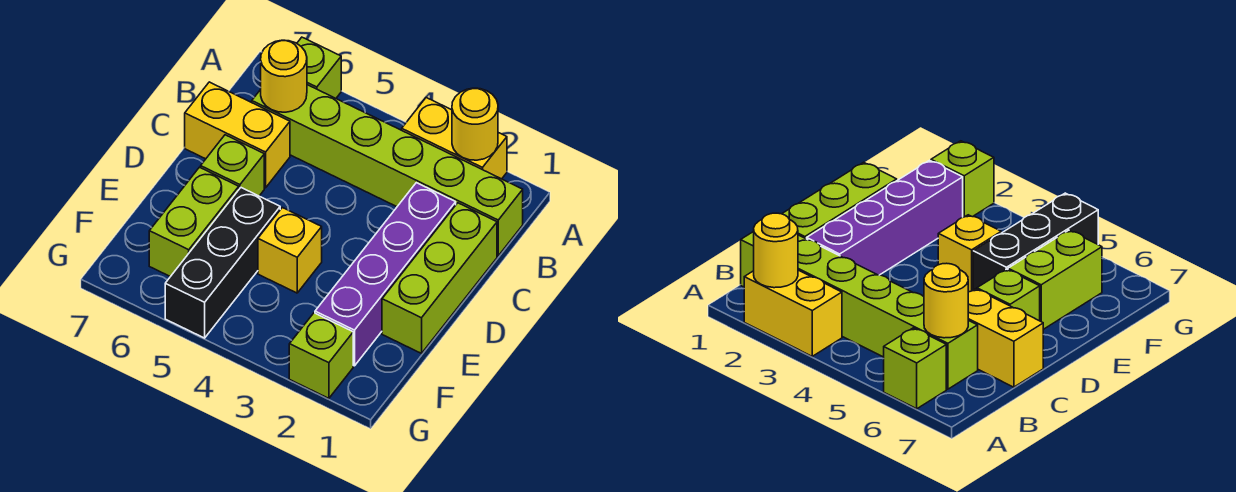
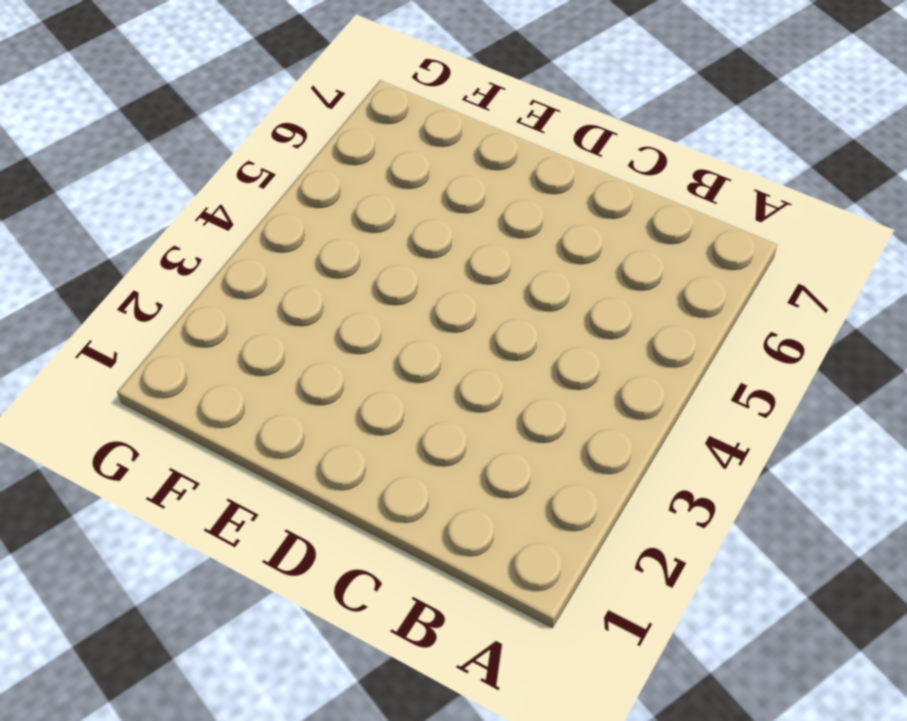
none -> yellow 1x2 brick [402,98,507,179]
none -> lime 1x1 brick [297,37,341,98]
none -> lime 1x6 brick [252,85,523,256]

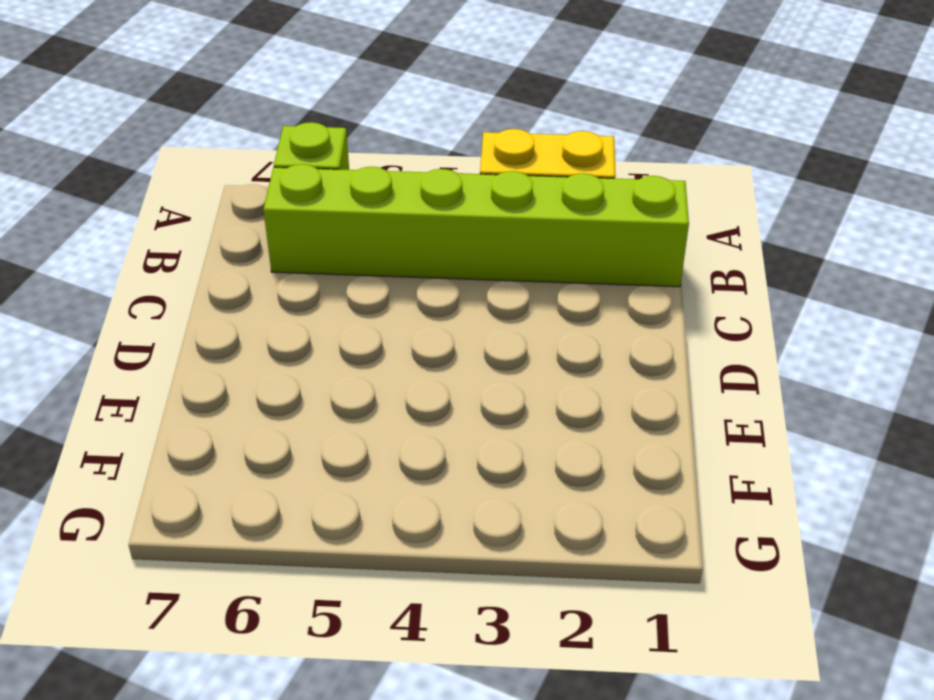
none -> lime 1x3 brick [382,203,497,353]
none -> purple 1x4 brick [315,183,456,366]
none -> yellow 1x2 brick [185,82,290,188]

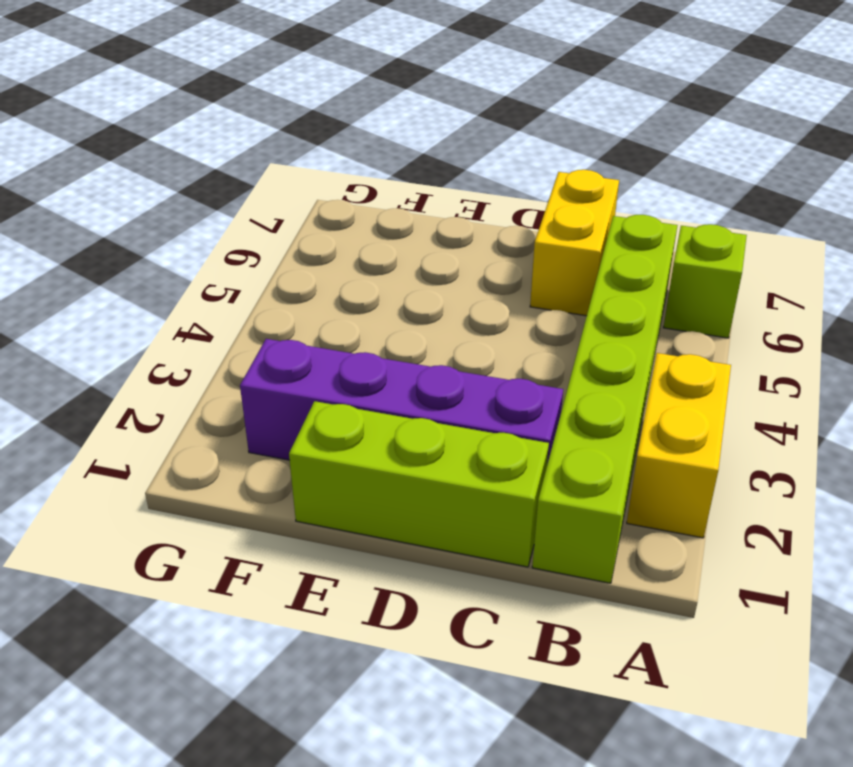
none -> lime 1x1 brick [201,135,264,196]
none -> yellow 1x1 brick [258,208,322,293]
none -> black 1x3 brick [165,188,280,338]

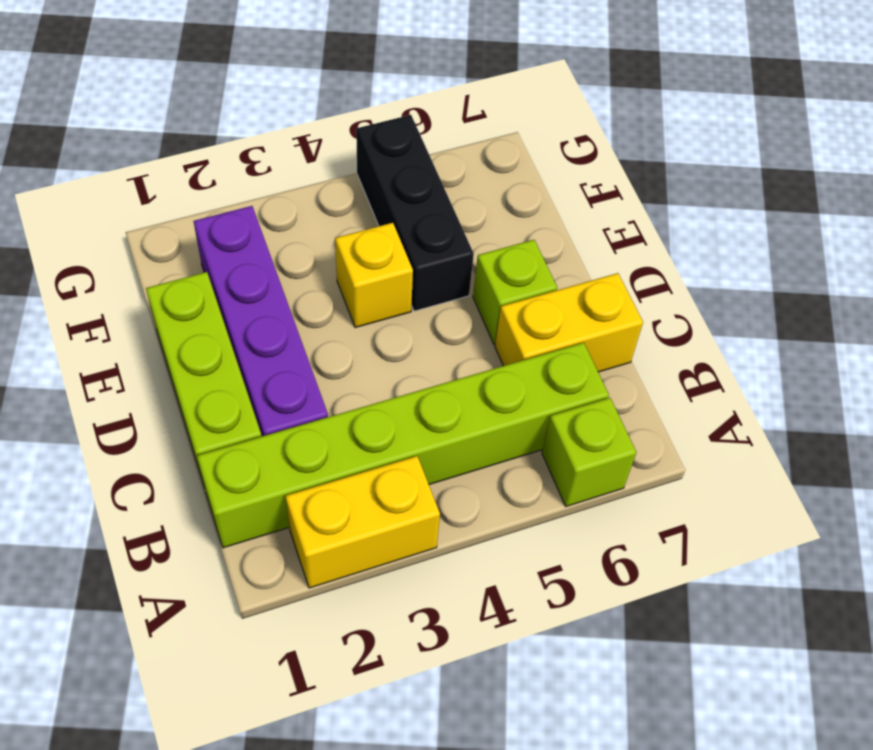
none -> lime 1x2 brick [149,167,239,277]
none -> lime 1x1 brick [289,313,353,398]
none -> yellow 1x1 round brick [452,88,498,160]

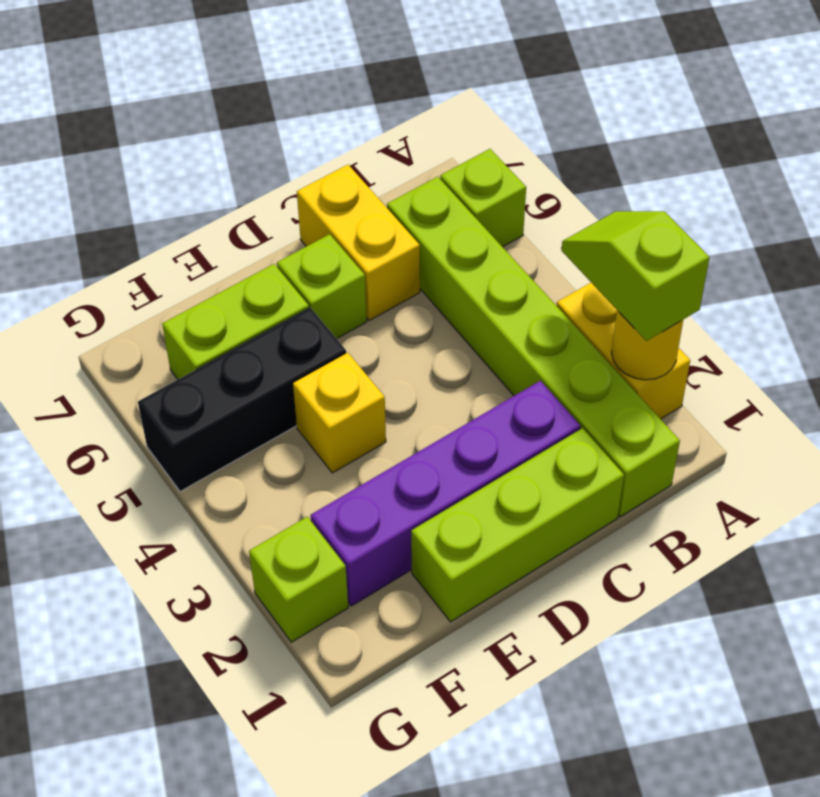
lime 1x2 slope [561,211,710,341] -> none
none -> yellow 1x1 round brick [261,40,307,112]

